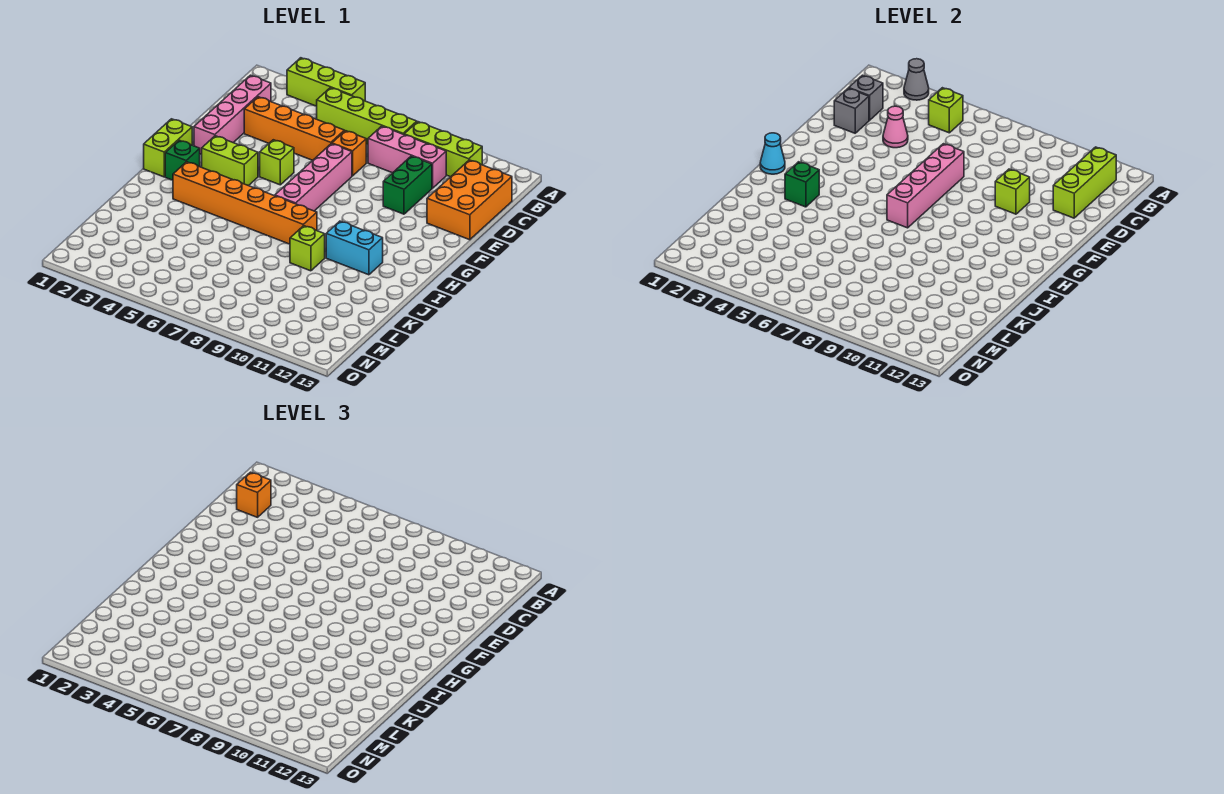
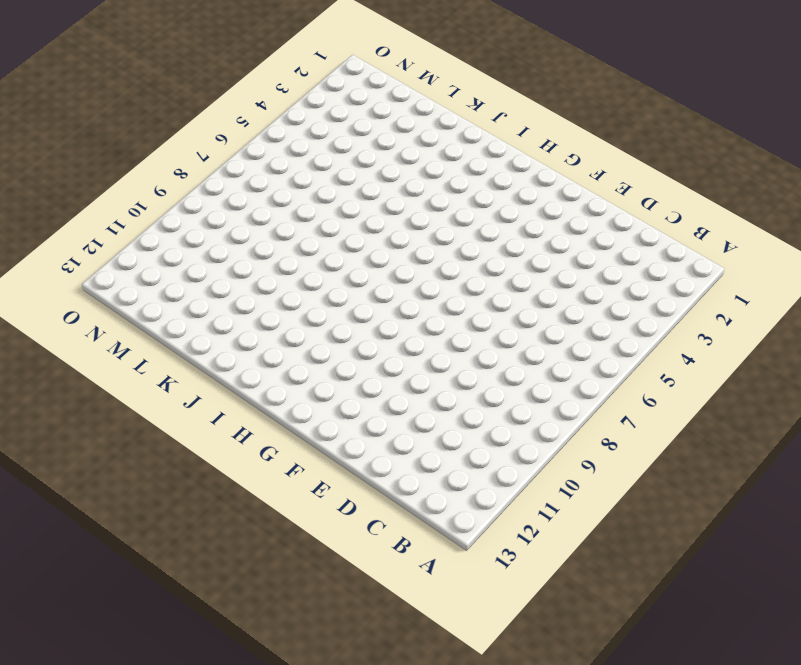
none -> lime 1x3 brick [287,58,365,106]
none -> lime 1x4 brick [317,88,417,145]
none -> lime 1x3 brick [404,122,482,177]

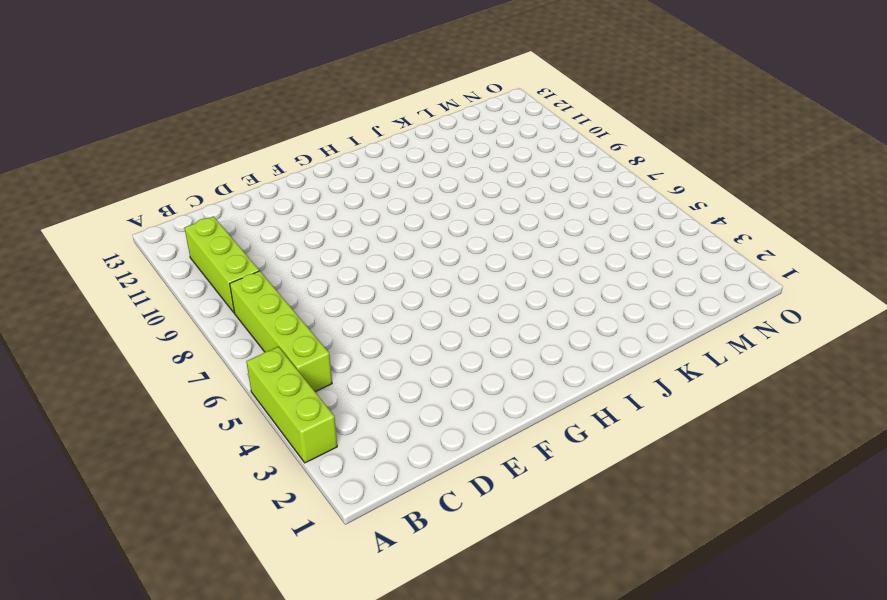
none -> pink 1x4 brick [194,75,271,154]
none -> pink 1x3 brick [368,126,446,188]
none -> orange 2x3 brick [427,160,512,240]

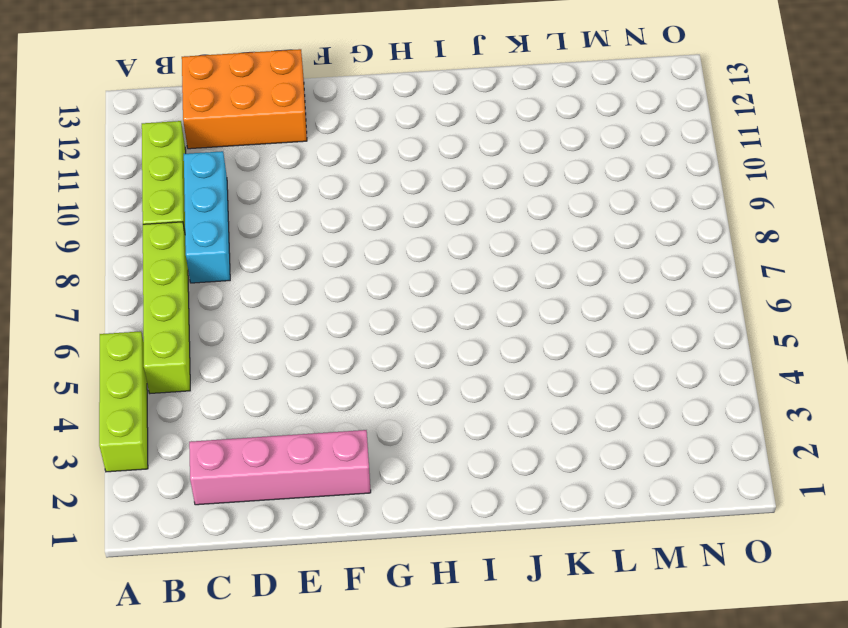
cyan 1x3 brick [184,151,230,283] -> pink 1x3 brick [368,126,446,188]
none -> orange 1x4 brick [244,97,344,160]
none -> orange 1x1 brick [332,131,366,176]
none -> green 1x2 brick [383,156,432,214]

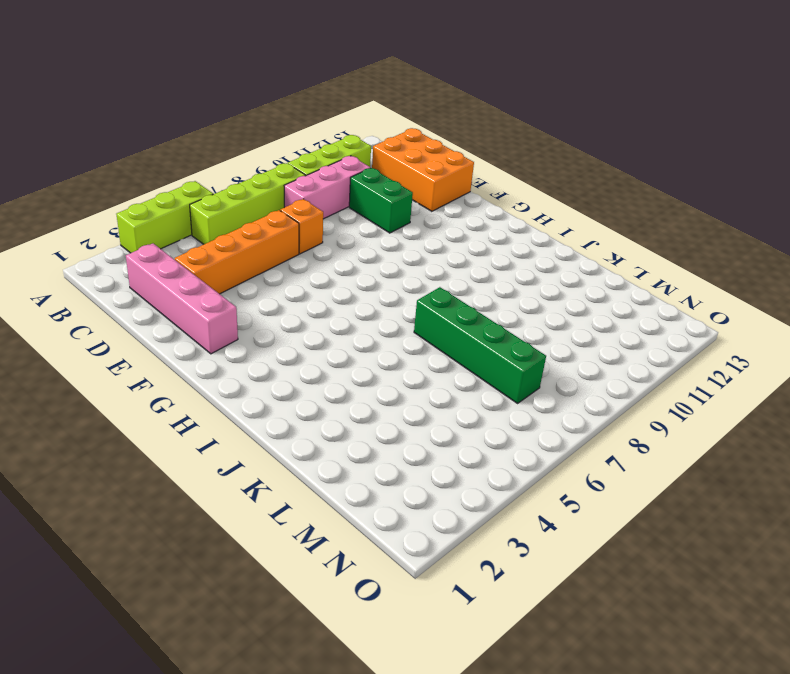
green 1x4 brick [414,287,546,403] -> none
none -> pink 1x4 brick [275,144,352,211]
none -> lime 1x1 brick [260,140,294,185]
none -> lime 1x2 brick [144,119,192,177]

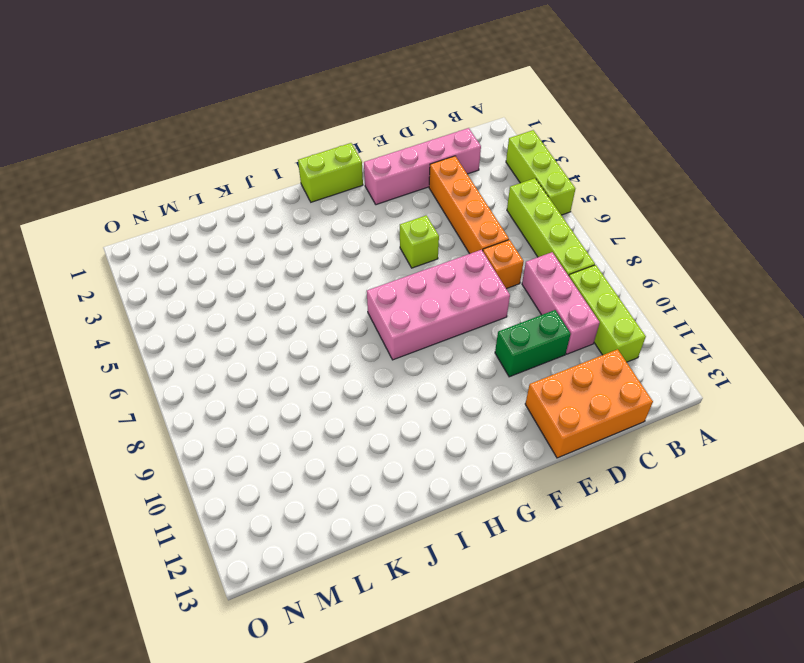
pink 2x4 brick [367,250,510,360] -> pink 1x4 brick [275,144,352,211]
none -> lime 1x2 brick [201,136,258,186]
none -> green 1x1 brick [165,140,200,180]
none -> orange 1x6 brick [173,162,317,244]

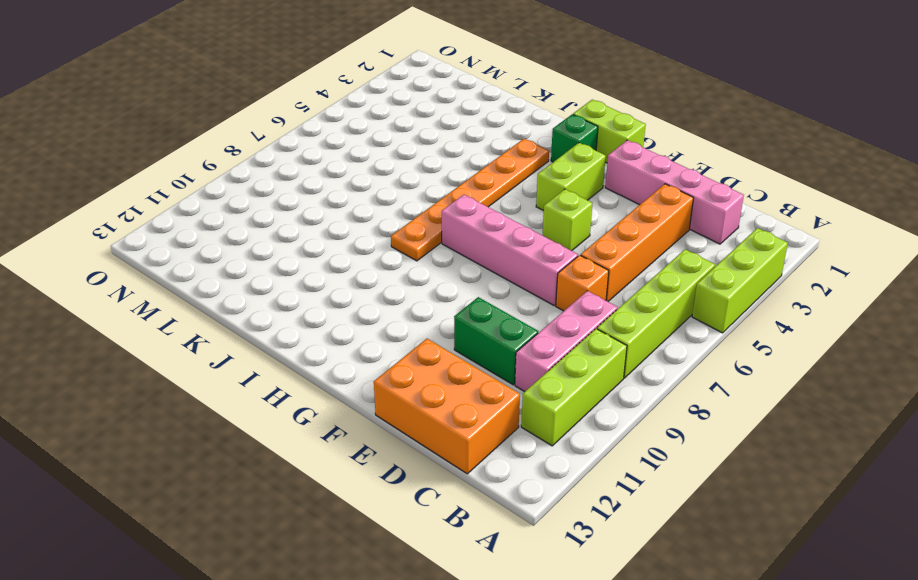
orange 1x6 plate [391,139,549,261] -> orange 1x6 brick [173,162,317,244]
none -> cyan 1x2 brick [326,221,383,275]
none -> lime 1x1 brick [290,226,325,271]
none -> grey 1x1 cone [904,59,929,100]

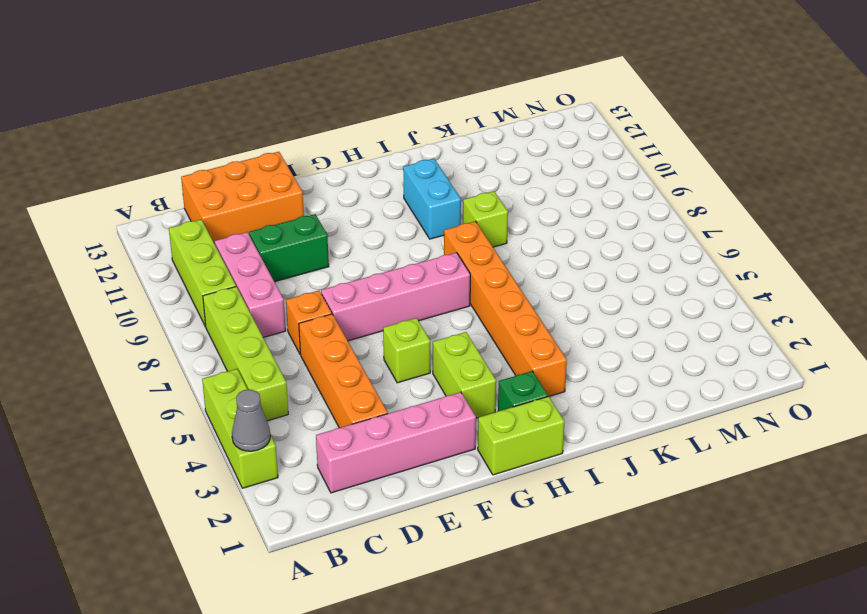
none -> lime 1x1 brick [929,88,963,133]
none -> lime 1x3 brick [1053,147,1116,218]
none -> grey 1x1 brick [849,75,883,120]

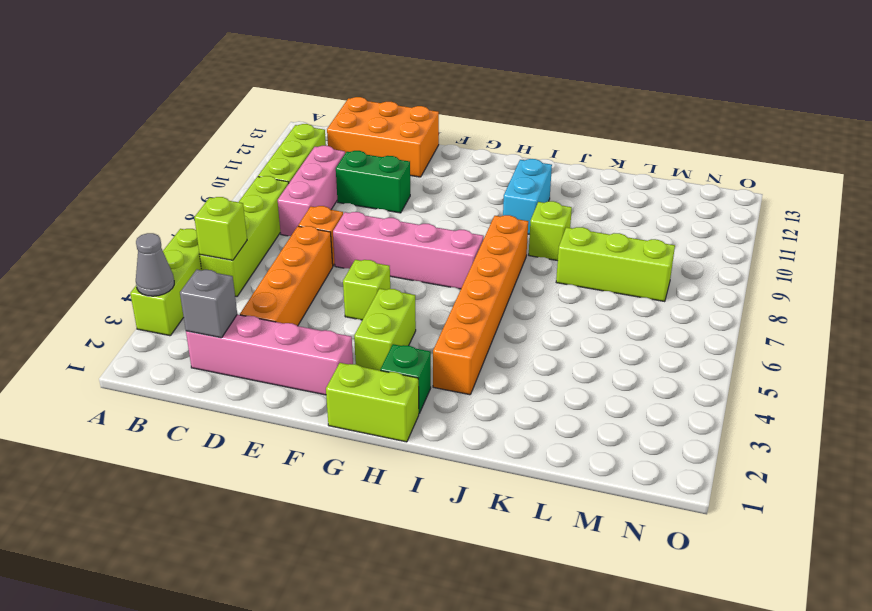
lime 1x3 brick [556,227,675,302] -> lime 1x3 brick moved to [1053,147,1116,218]
none -> grey 1x1 brick [834,88,869,133]
none -> pink 1x1 cone [883,106,908,148]
none -> pink 1x4 brick [887,144,964,228]

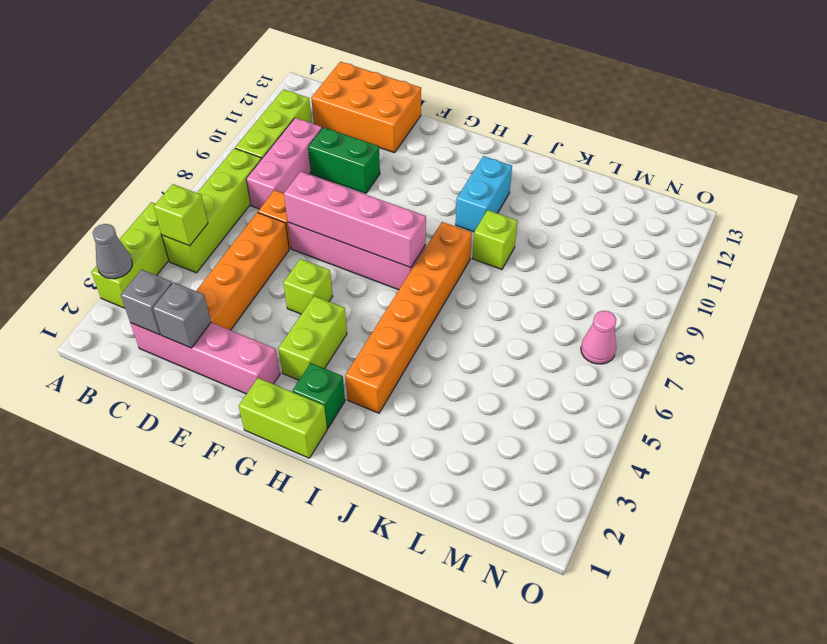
pink 1x1 cone [581,311,616,364] -> pink 1x1 cone moved to [883,106,908,148]
none -> lime 1x3 brick [1053,147,1116,218]
none -> lime 1x1 brick [995,169,1030,214]
none -> cyan 1x1 cone [760,133,785,174]

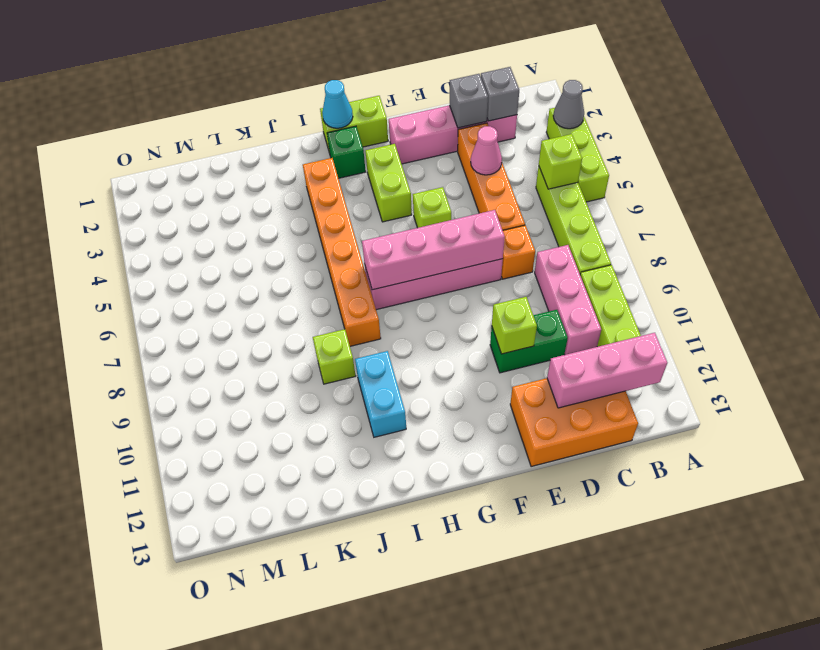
pink 1x3 brick [547,333,667,408] -> lime 1x3 brick [1053,147,1116,218]
none -> green 1x1 brick [785,162,819,207]
none -> orange 1x1 brick [237,472,271,517]

